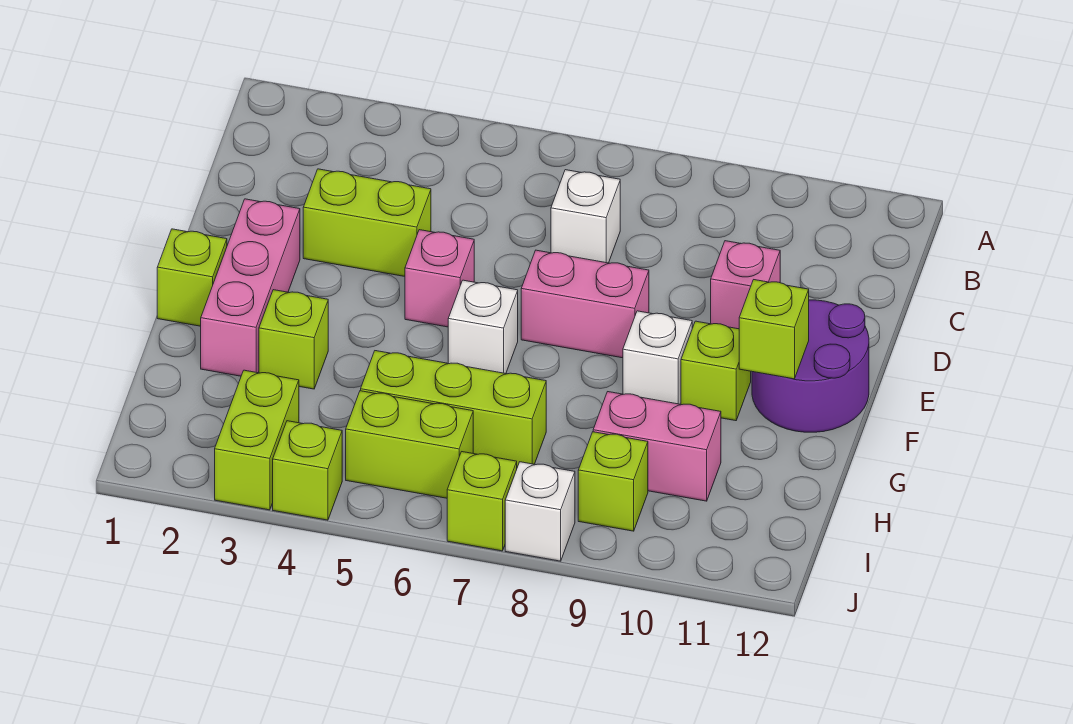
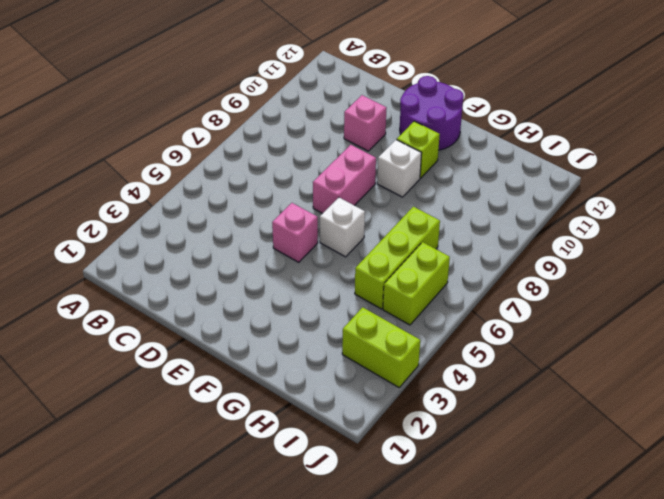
none -> white 1x1 brick [551,170,620,263]
none -> lime 1x2 brick [303,169,431,276]
none -> pink 1x3 brick [201,199,300,376]

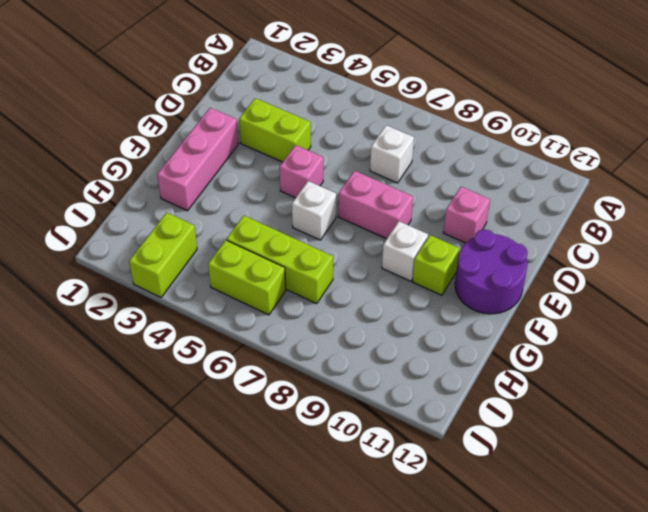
none -> lime 1x1 brick [157,229,227,326]
none -> lime 1x1 brick [259,290,328,389]
none -> pink 1x2 brick [593,392,721,501]

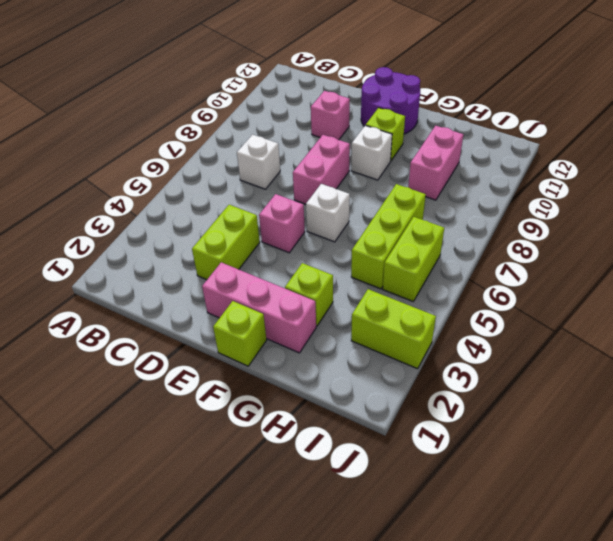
none -> lime 1x1 brick [578,432,648,531]
none -> lime 1x1 brick [273,421,342,520]
none -> lime 1x1 brick [447,452,517,551]

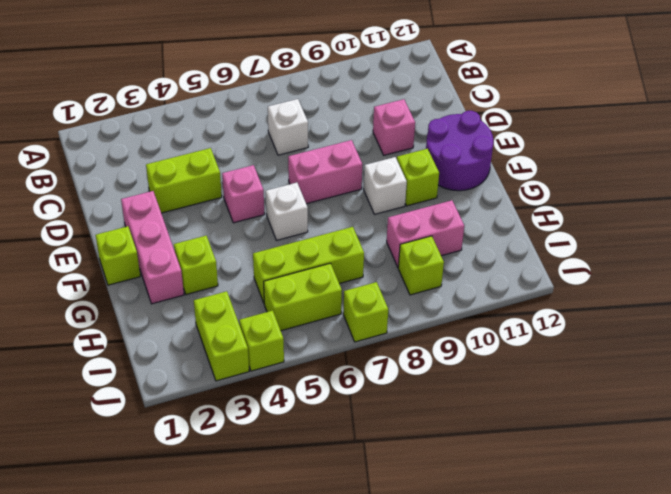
none -> white 1x1 brick [505,462,575,561]
none -> lime 1x1 brick [739,280,809,379]

